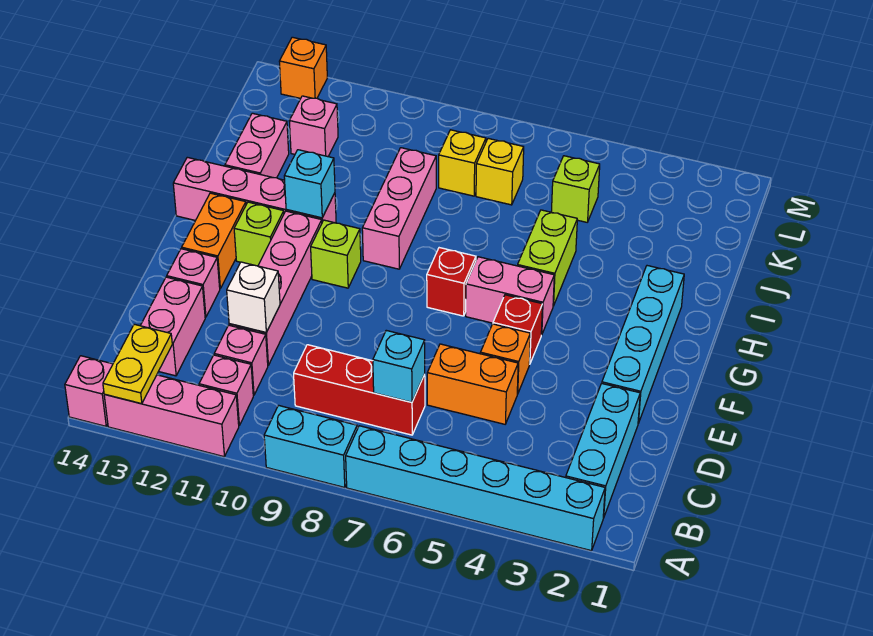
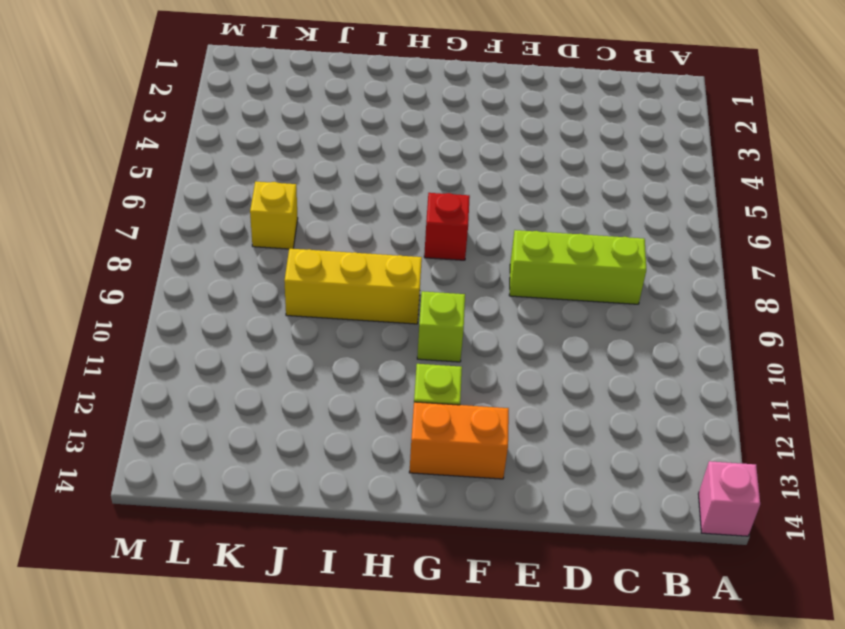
lime 1x3 brick [509,230,646,304] -> red 1x3 brick [294,345,425,435]
yellow 1x3 brick [284,249,422,324] -> pink 1x3 brick [362,148,436,269]
none -> cyan 1x6 brick [346,426,605,551]
none -> cyan 1x2 brick [264,405,357,487]
none -> pink 1x3 brick [104,375,239,457]
none -> cyan 1x3 brick [566,384,640,518]

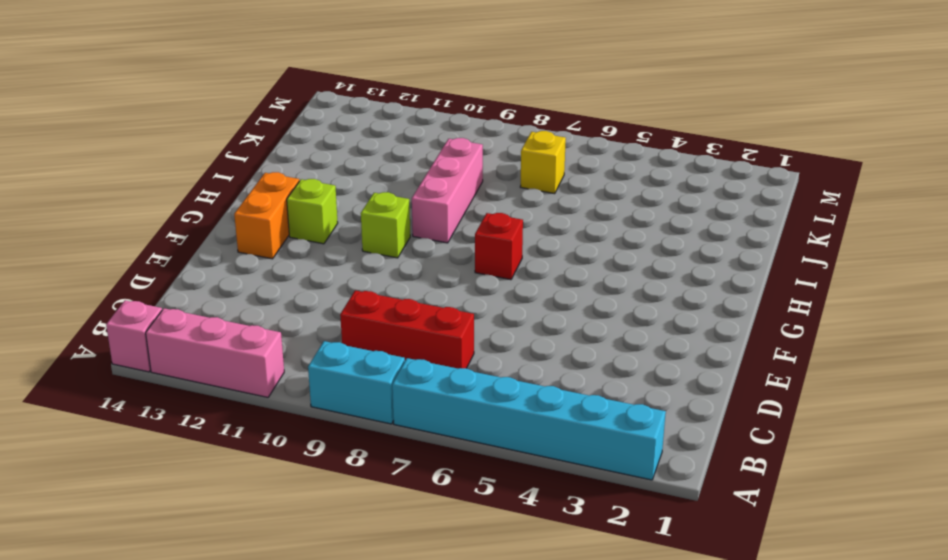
none -> cyan 1x3 brick [566,384,640,518]
none -> pink 1x1 brick [199,355,253,425]
none -> pink 1x1 brick [214,325,268,395]
none -> pink 1x2 brick [140,277,205,376]

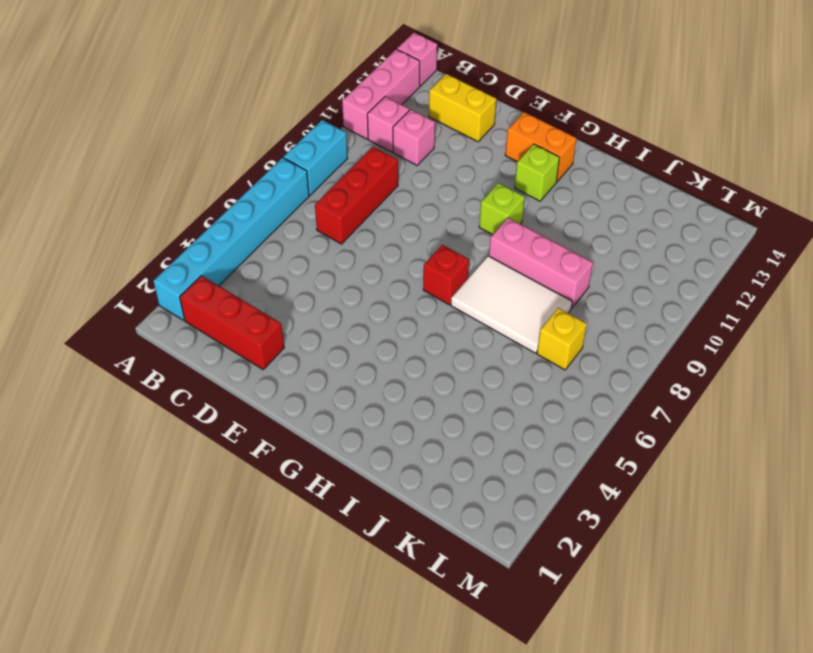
red 1x3 brick [180,276,284,369] -> cyan 1x3 brick [566,384,640,518]
yellow 1x2 brick [429,74,496,142] -> pink 1x2 brick [140,277,205,376]
white 2x3 tile [451,256,572,353] -> none
none -> orange 1x2 brick [427,344,518,424]
none -> pink 1x4 brick [229,211,322,365]
none -> cyan 1x4 brick [602,266,684,423]
none -> orange 1x1 brick [480,324,530,394]

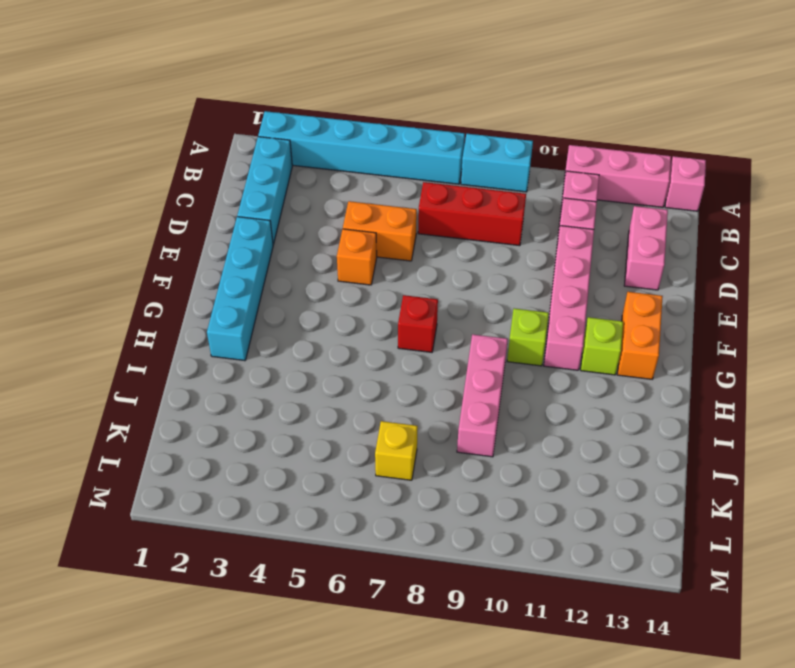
none -> pink 1x1 brick [167,249,220,317]
none -> red 1x1 brick [493,295,542,364]
none -> pink 1x2 brick [466,257,554,335]
none -> lime 1x2 brick [517,210,577,306]

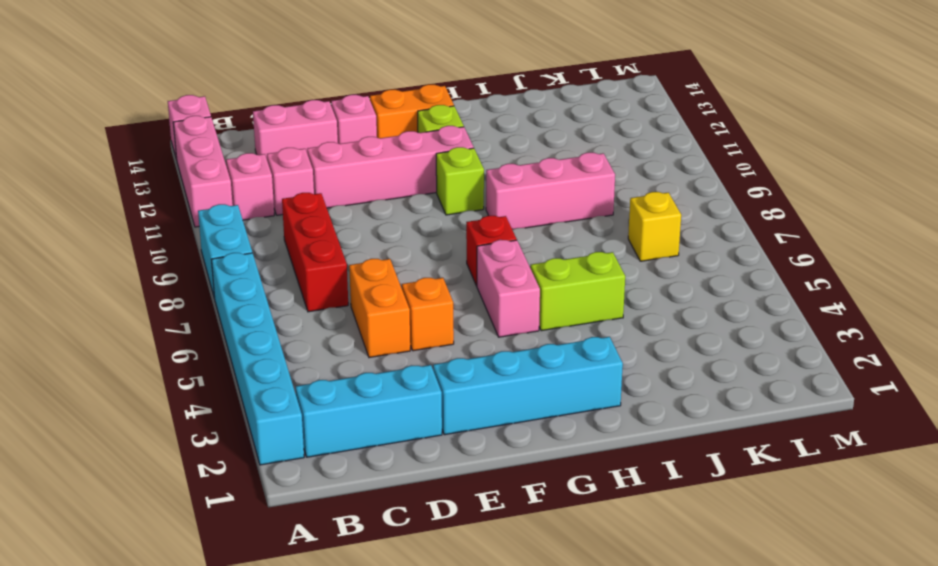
none -> red 1x1 brick [493,295,542,364]
none -> pink 1x4 brick [173,157,336,223]
none -> pink 1x2 brick [225,113,289,178]
none -> lime 1x1 brick [551,156,600,222]

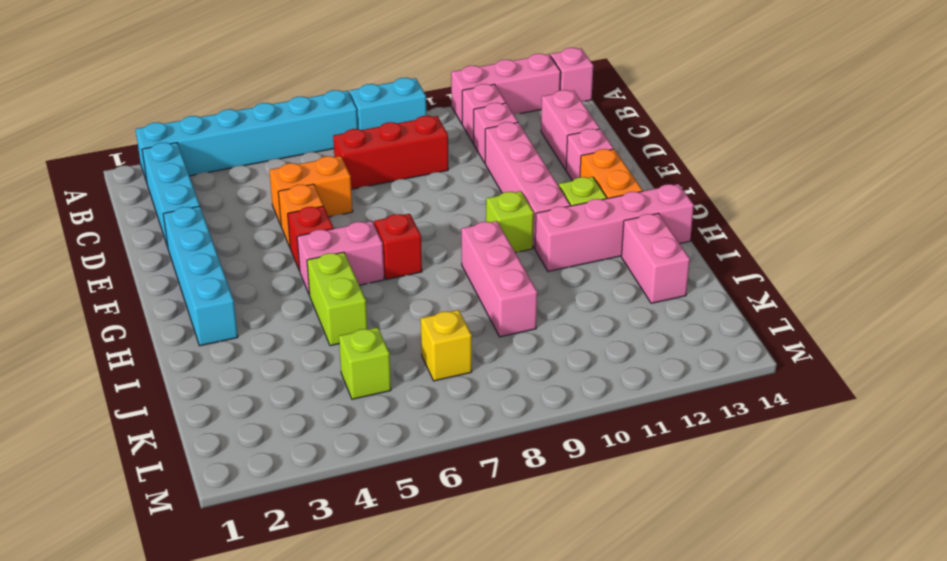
none -> yellow 1x1 brick [439,130,486,196]
none -> pink 1x1 brick [289,96,338,157]
none -> orange 1x1 brick [279,37,327,99]
none -> yellow 1x2 plate [103,324,172,404]

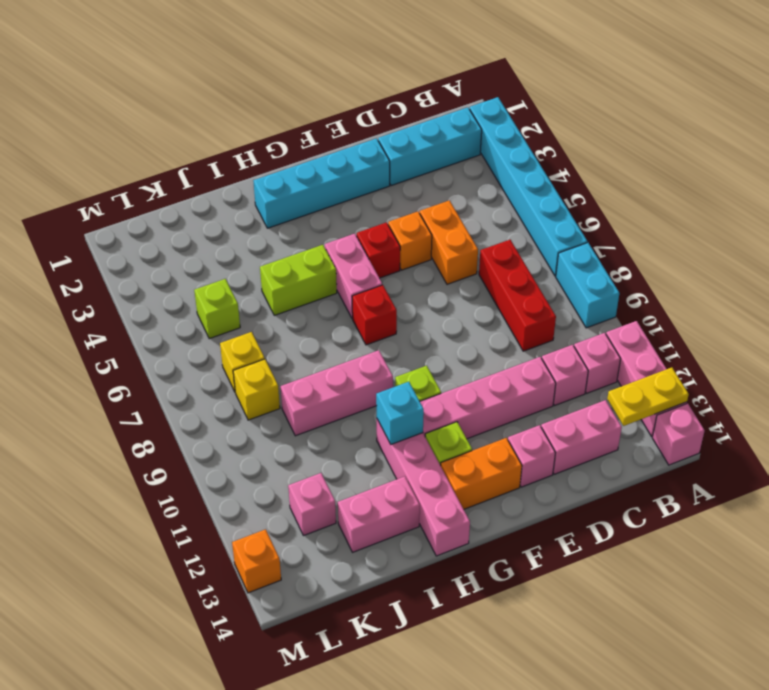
none -> cyan 1x1 brick [373,330,425,402]
none -> white 1x1 brick [227,262,280,332]

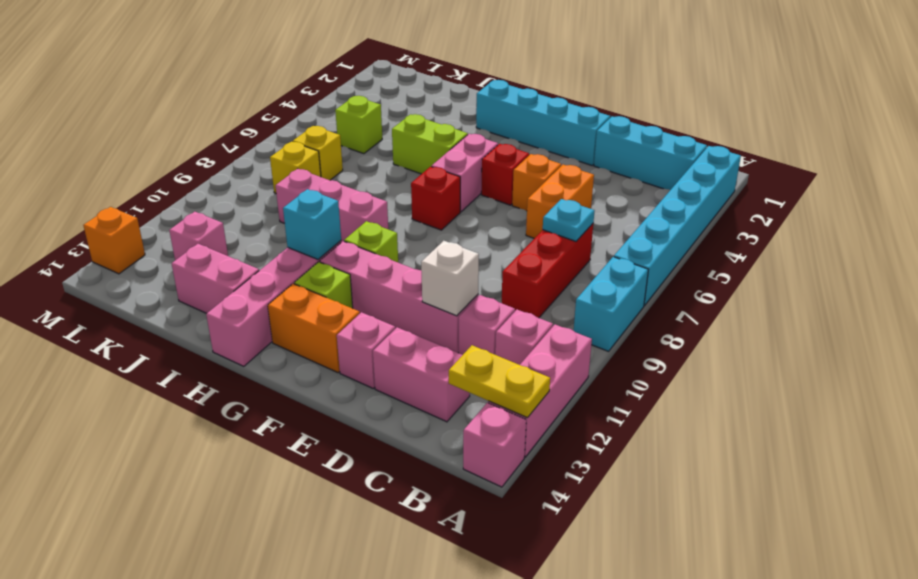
cyan 1x1 plate [543,199,594,241] -> cyan 1x1 brick [373,330,425,402]

